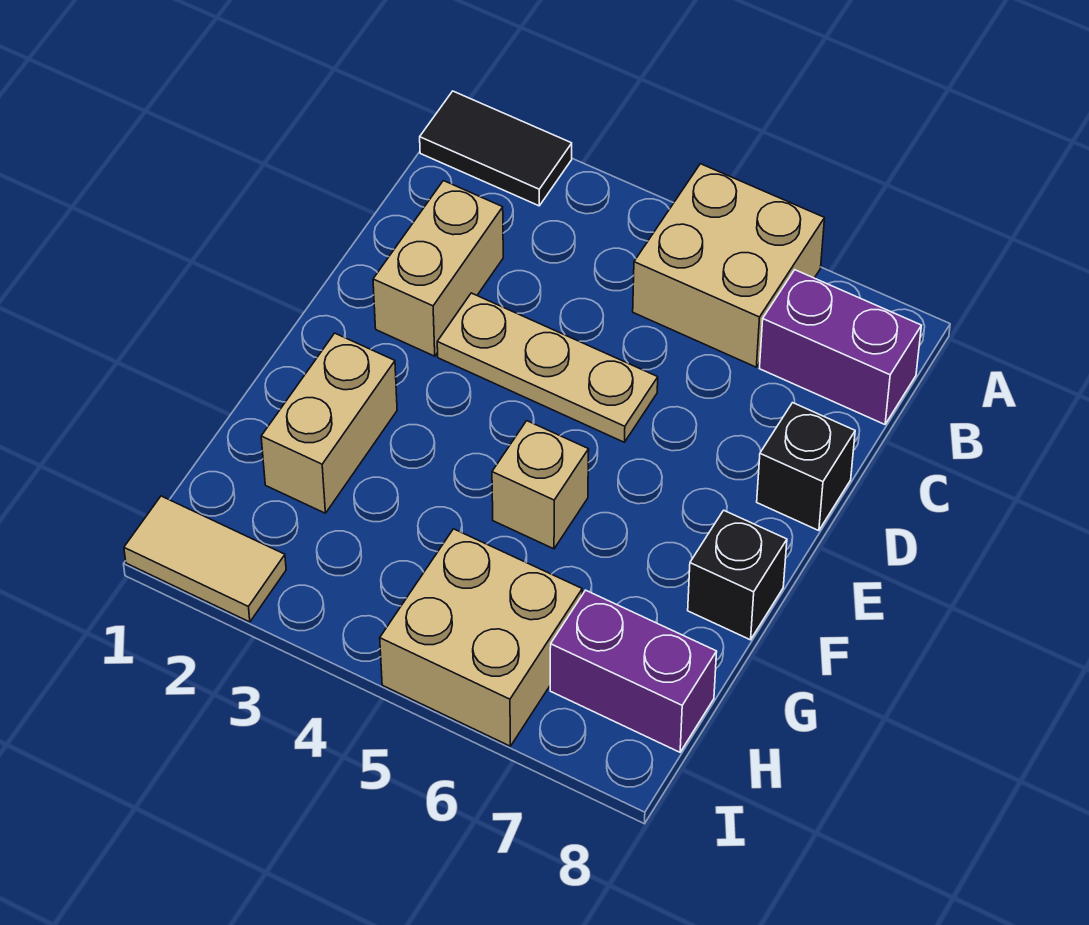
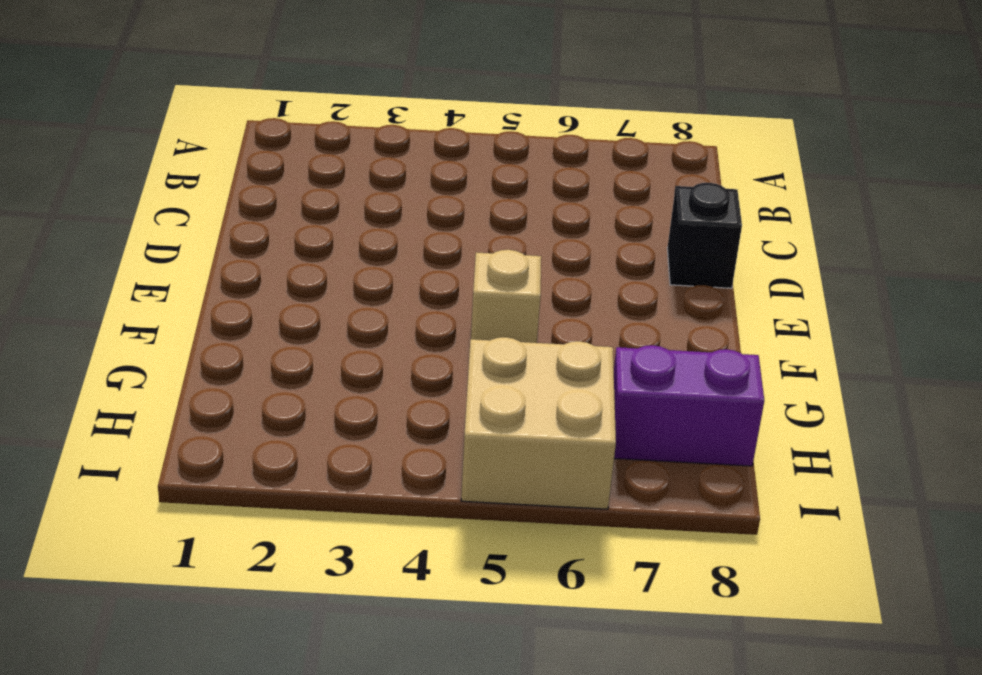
none -> black 1x2 tile [420,91,572,206]
none -> tan 2x2 brick [633,164,825,367]
none -> purple 1x2 brick [760,270,921,424]

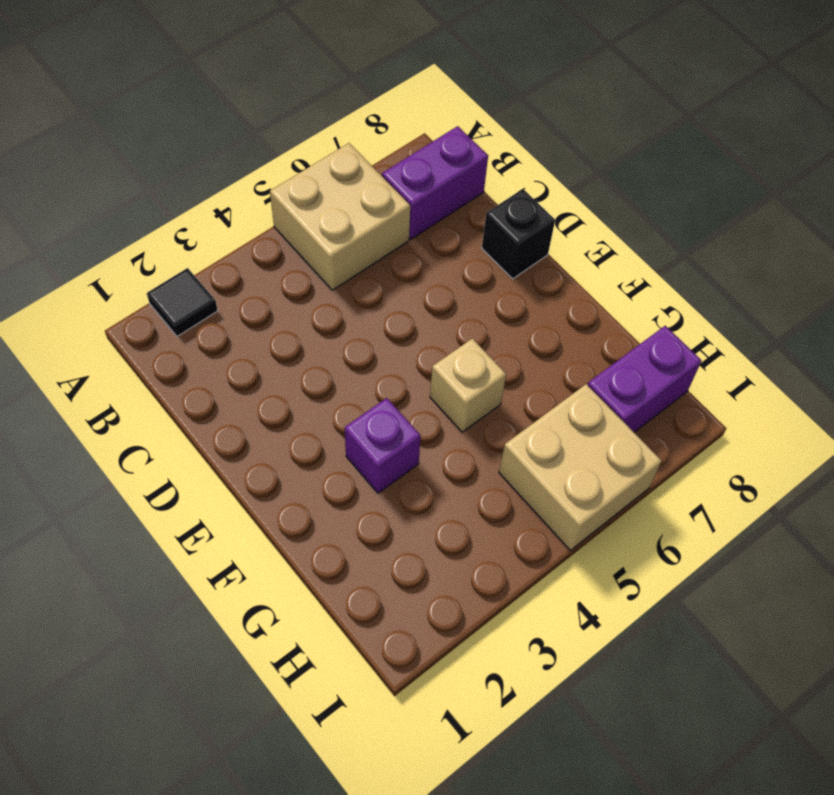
black 1x1 tile [147,268,218,336] -> black 1x2 tile [420,91,572,206]
purple 1x1 brick [345,398,421,493] -> none
none -> tan 1x2 brick [373,181,503,356]
none -> tan 1x3 plate [437,293,658,442]
none -> tan 1x2 brick [261,333,397,513]

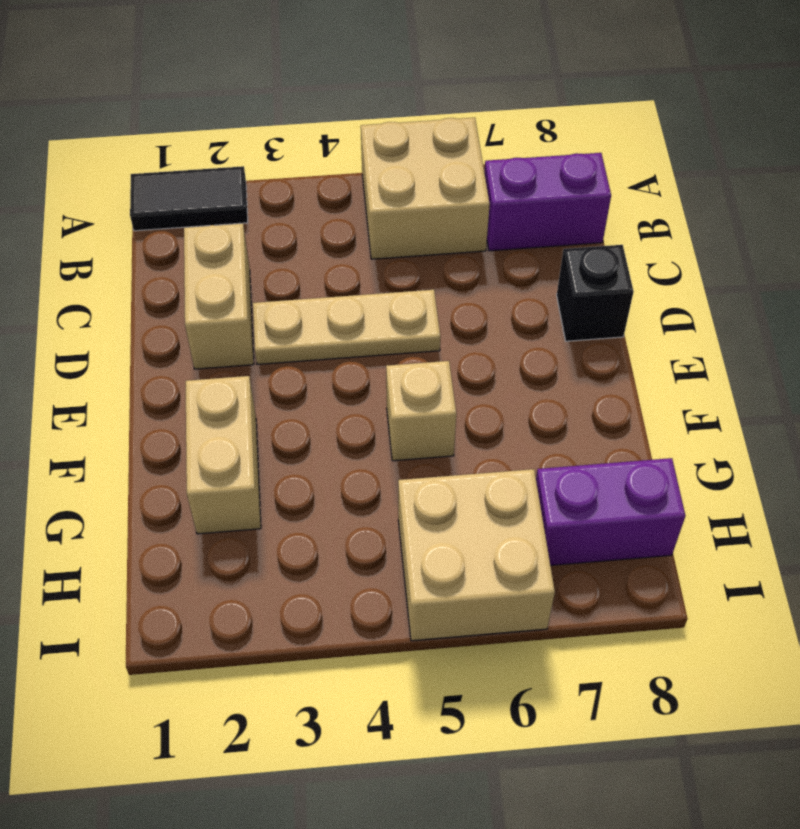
none -> black 1x1 brick [688,510,787,640]
none -> tan 1x2 tile [124,496,286,622]

